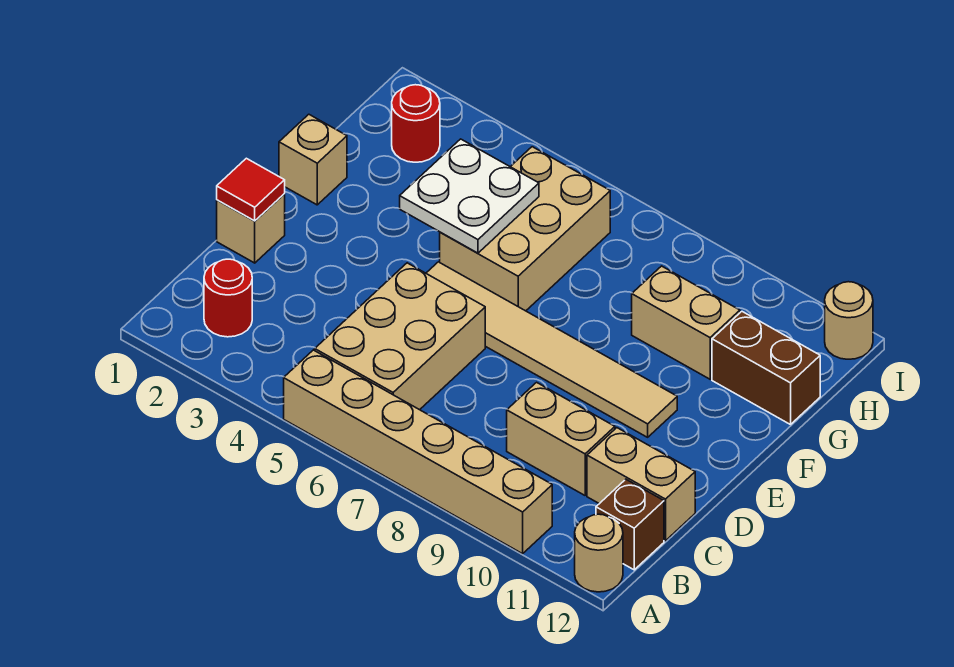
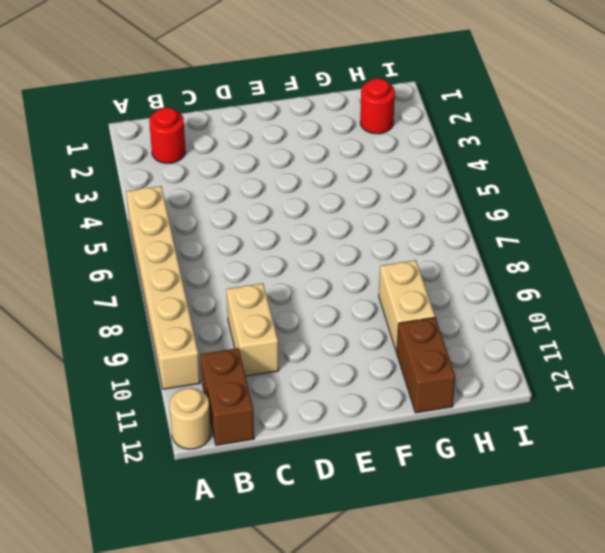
brown 1x2 brick [201,348,254,445] -> brown 1x1 brick [596,479,664,570]
none -> tan 2x3 brick [315,263,485,410]
none -> tan 1x2 brick [587,428,695,541]
none -> tan 1x1 brick [217,194,285,263]

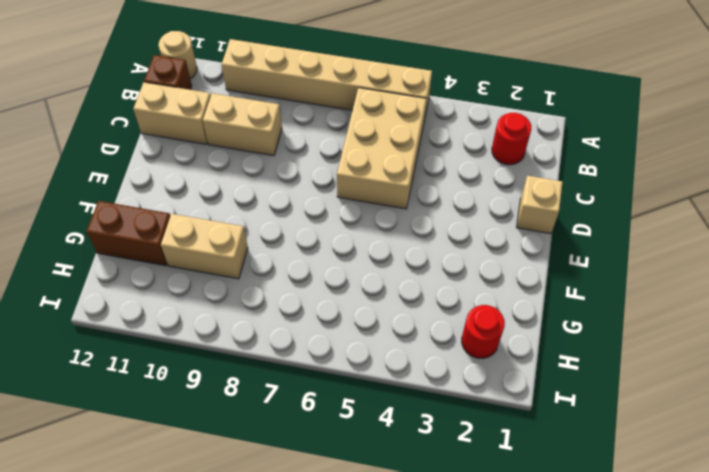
none -> tan 1x6 tile [426,262,677,437]
none -> tan 1x1 brick [279,114,347,205]
none -> tan 2x3 brick [440,147,610,311]

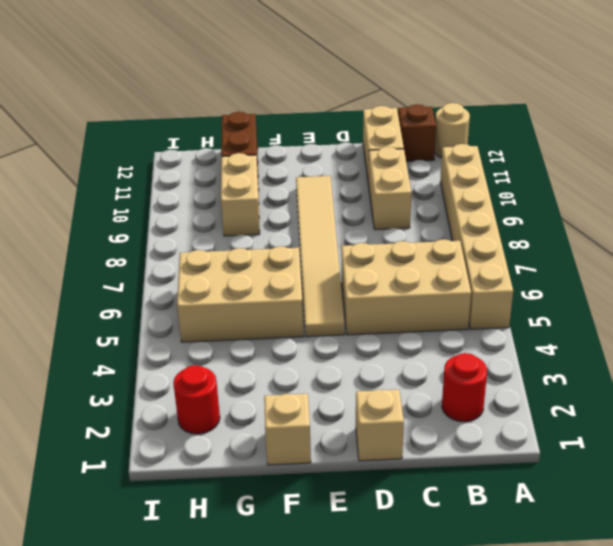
none -> tan 1x1 round brick [825,282,873,359]
none -> red 1x1 tile [217,158,285,221]
none -> white 2x2 plate [400,139,539,253]

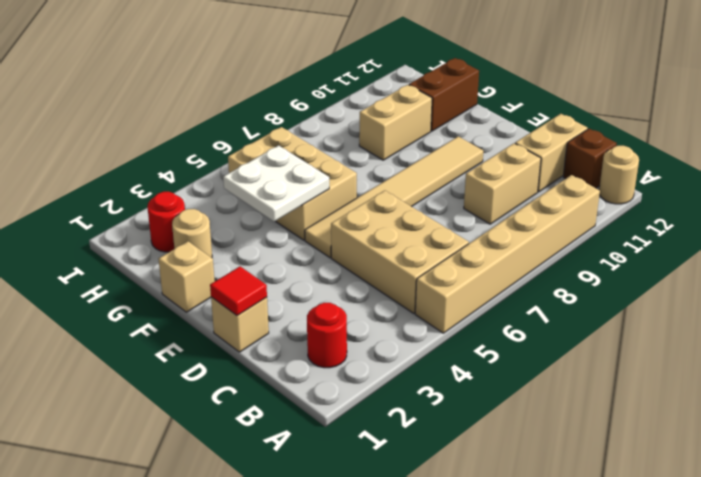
tan 1x1 round brick [172,209,212,258] -> tan 1x1 round brick moved to [825,282,873,359]

